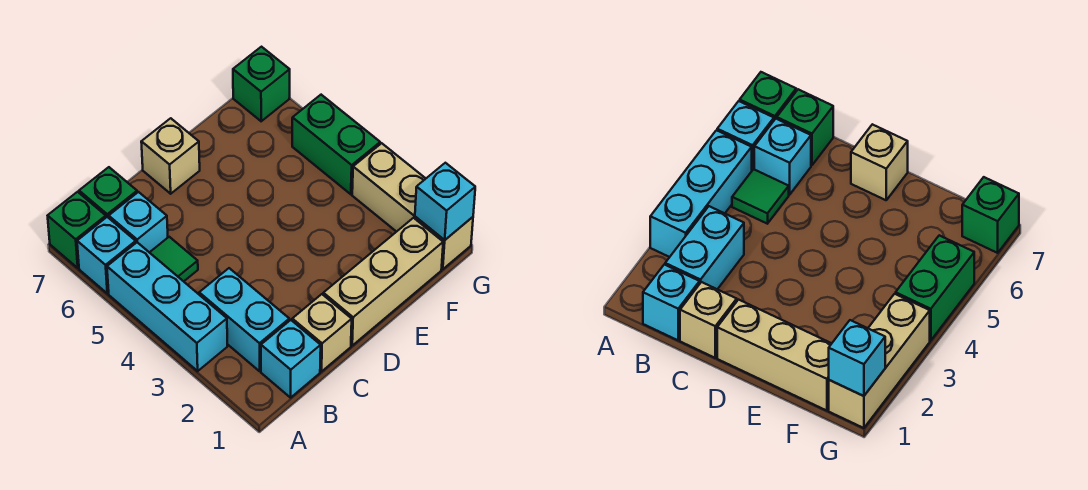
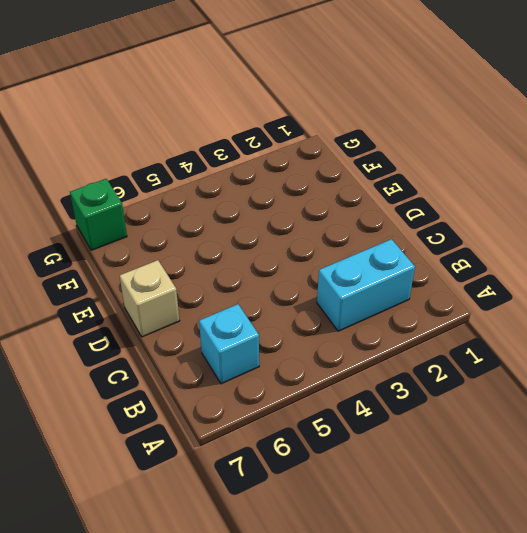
none -> cyan 1x3 brick [107,242,227,371]
none -> cyan 1x1 brick [77,217,136,293]
none -> green 1x1 brick [48,192,106,268]

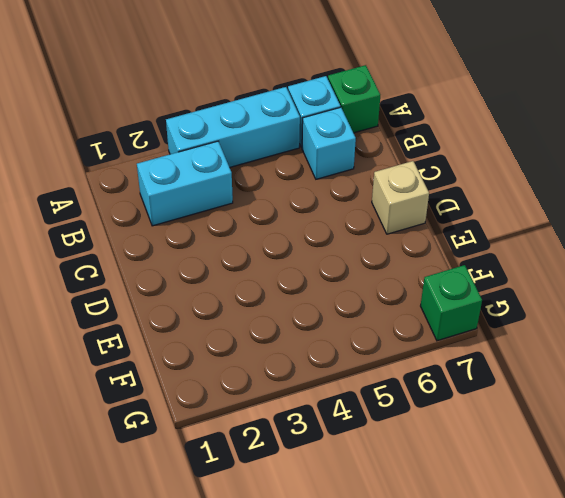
none -> cyan 1x1 brick [261,320,321,398]
none -> green 1x1 tile [149,237,198,281]
none -> green 1x1 brick [79,167,137,218]

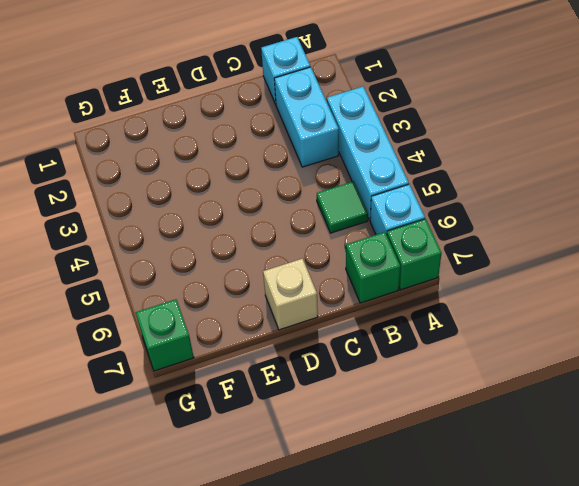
none -> cyan 1x1 brick [109,192,168,252]
none -> tan 1x1 brick [292,294,352,371]
none -> tan 1x3 brick [323,218,443,345]

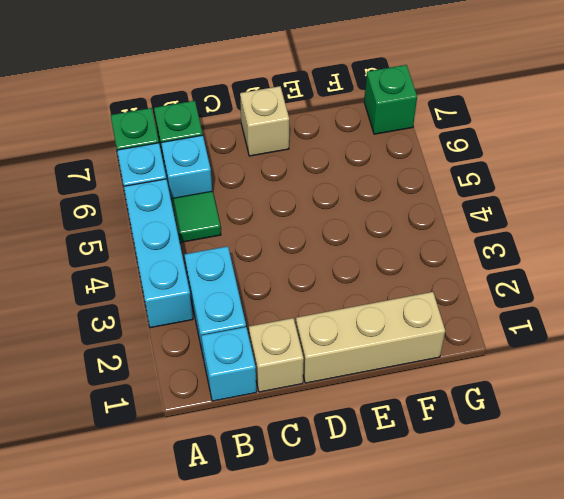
none -> tan 1x3 brick [352,143,473,269]
none -> green 1x2 brick [292,95,380,194]
none -> cyan 1x1 brick [415,163,475,240]

